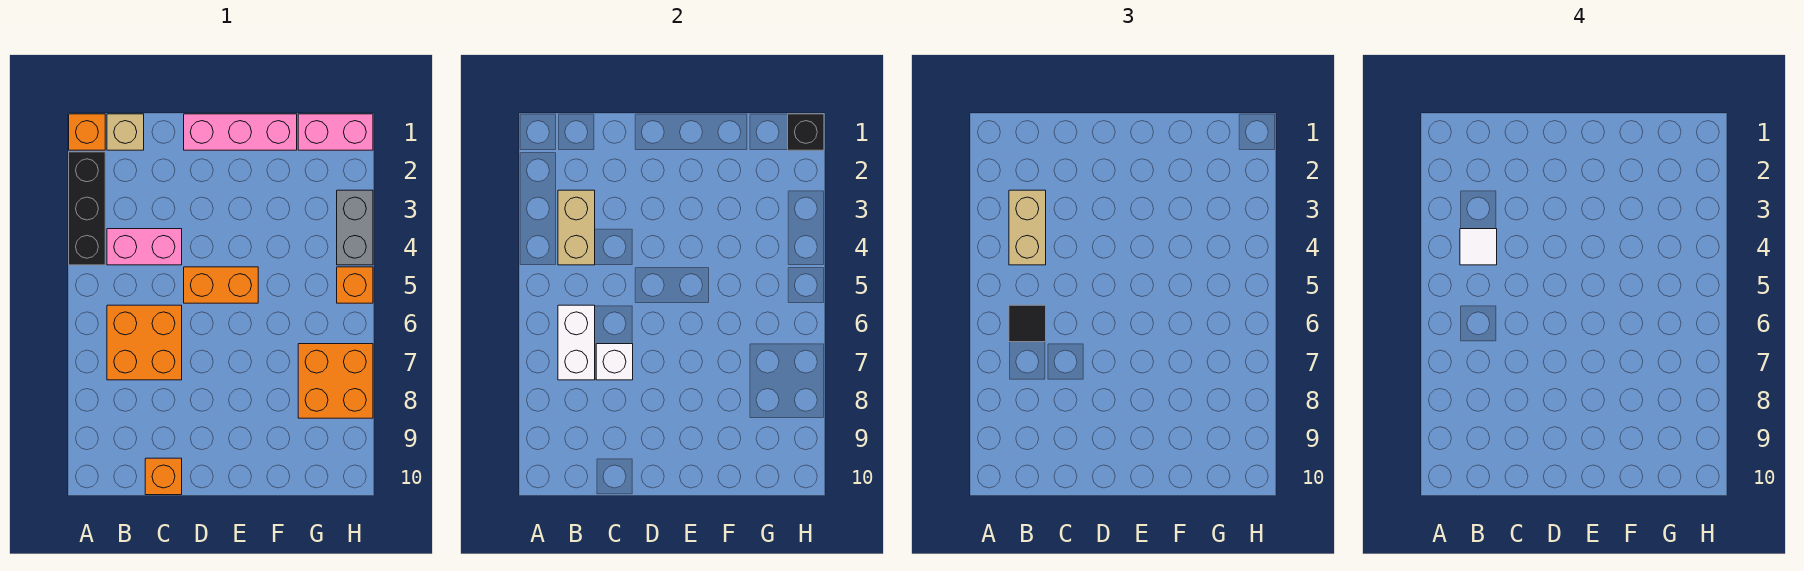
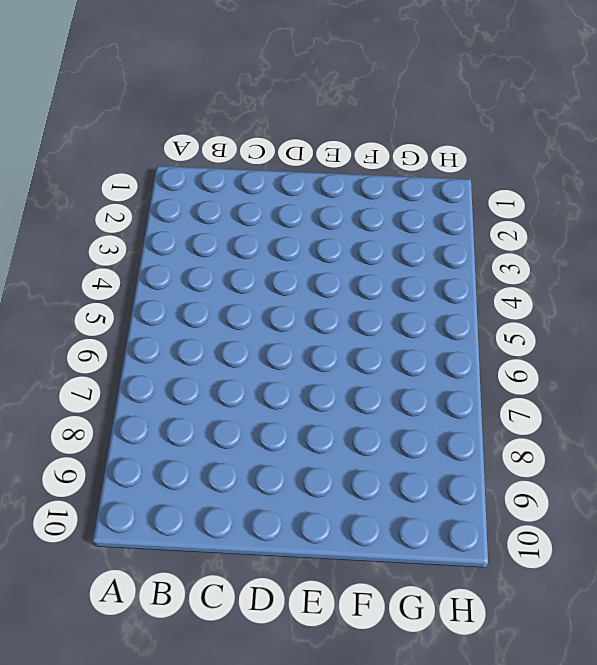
none -> orange 1x1 brick [69,114,105,150]
none -> black 1x3 brick [69,152,105,265]
none -> tan 1x1 brick [107,114,144,150]

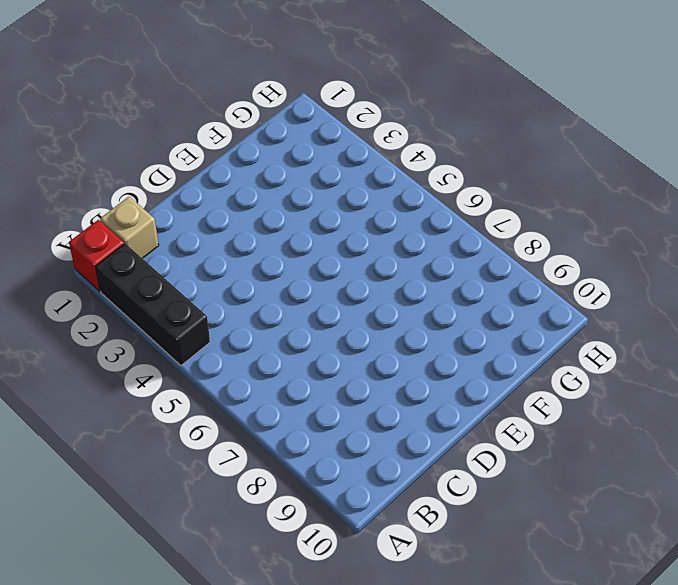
red 1x1 brick [69,220,124,291] -> orange 1x1 brick [69,114,105,150]
none -> pink 1x2 brick [107,229,182,265]
none -> orange 2x2 brick [107,305,182,380]
none -> orange 1x1 brick [145,458,182,495]

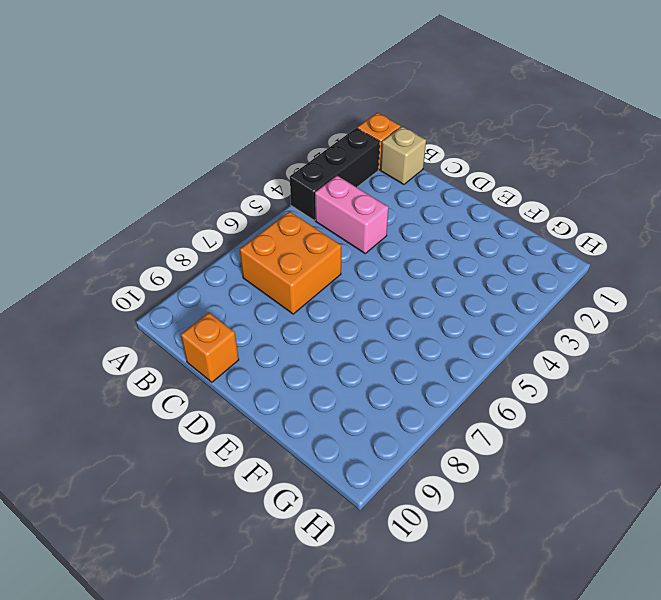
none -> pink 1x3 brick [184,114,297,150]
none -> orange 1x2 brick [184,267,258,303]
none -> pink 1x2 brick [298,114,373,150]

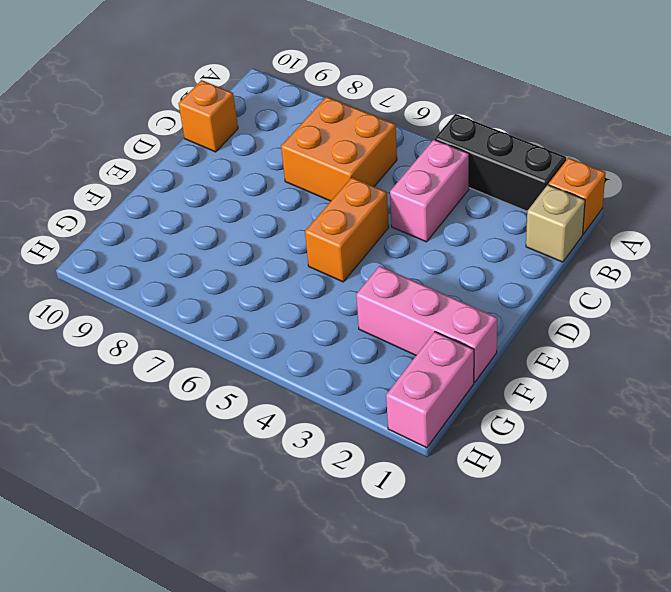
pink 1x3 brick [356,266,497,382] -> pink 1x3 brick turned to [184,114,297,150]
none -> orange 2x2 brick [298,344,373,418]
none -> grey 1x2 brick [337,190,373,265]
none -> orange 1x1 brick [337,267,373,303]

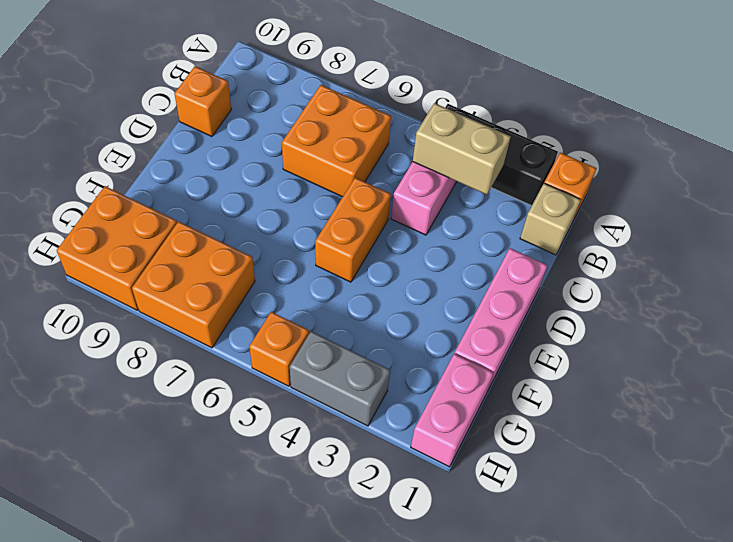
orange 2x2 brick [57,186,177,310] -> none
none -> white 1x2 brick [558,305,595,380]
none -> white 1x1 brick [596,344,633,380]
none -> black 1x1 brick [788,114,824,150]

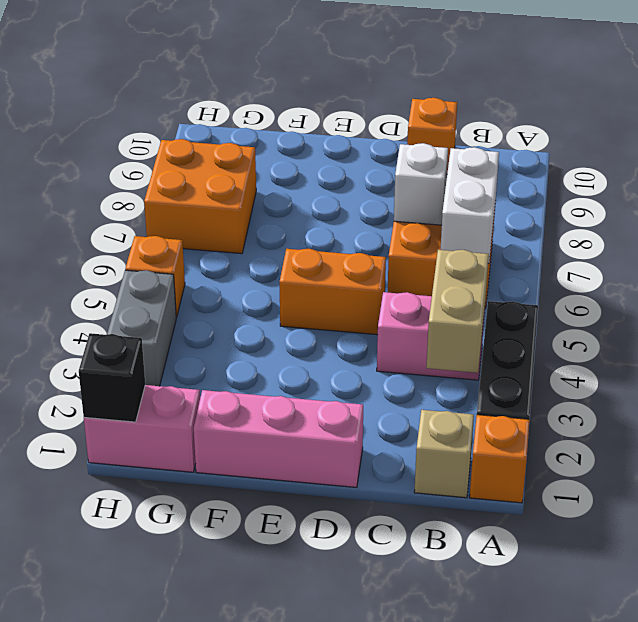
none -> tan 1x2 brick [1009,190,1046,265]
none -> black 1x1 tile [1009,305,1046,342]
none -> white 1x1 tile [1460,229,1497,265]

